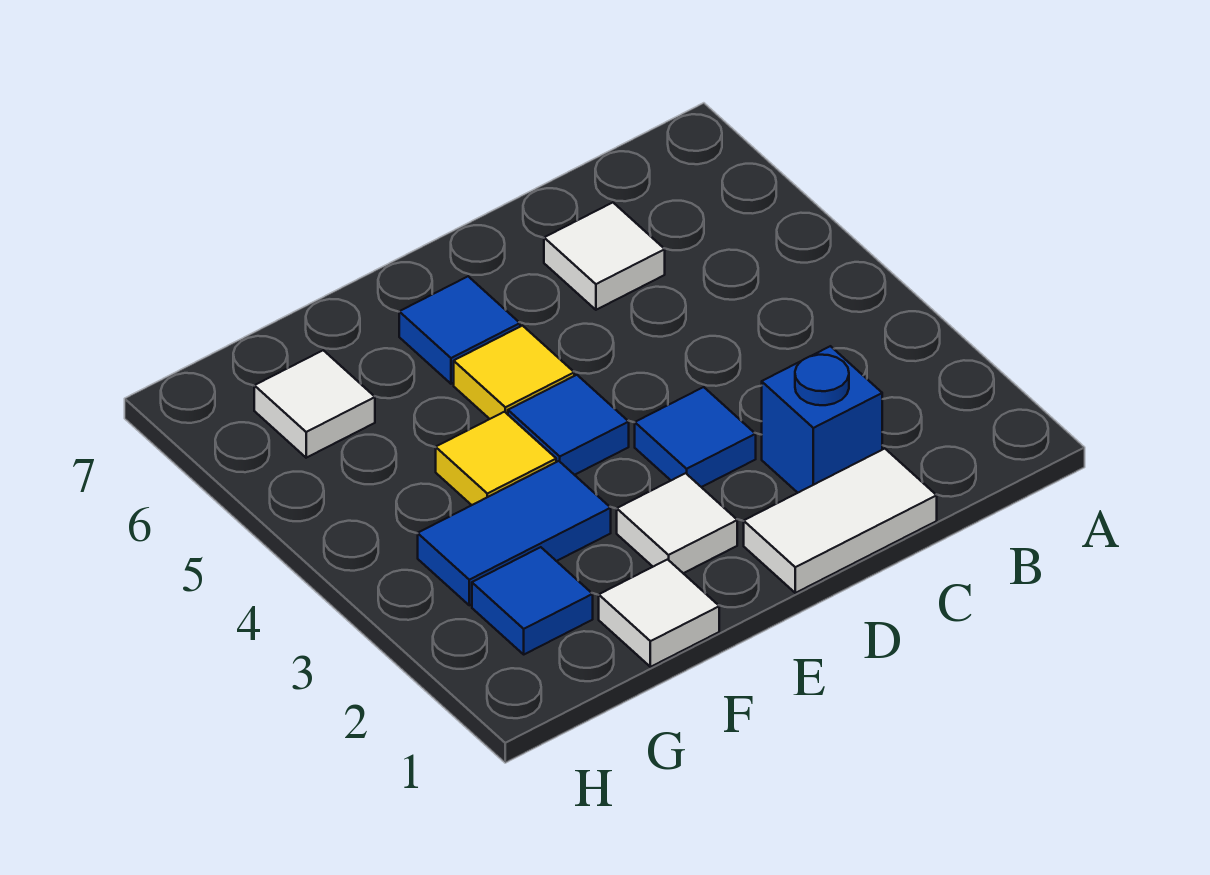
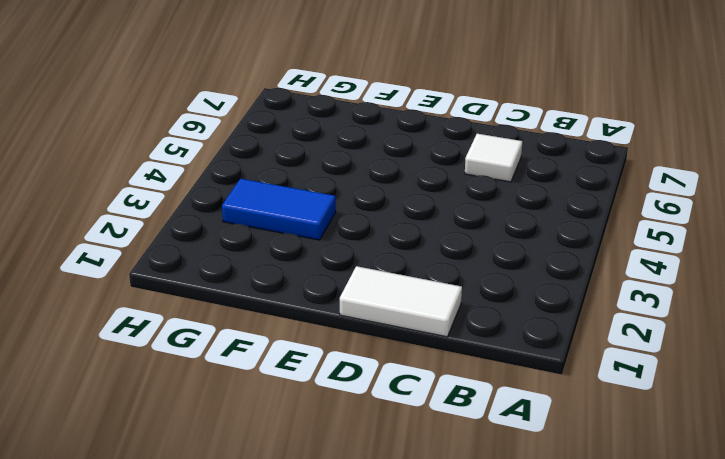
none -> blue 1x1 brick [762,346,882,493]
none -> blue 1x1 tile [635,387,756,487]
none -> white 1x1 tile [617,473,737,573]

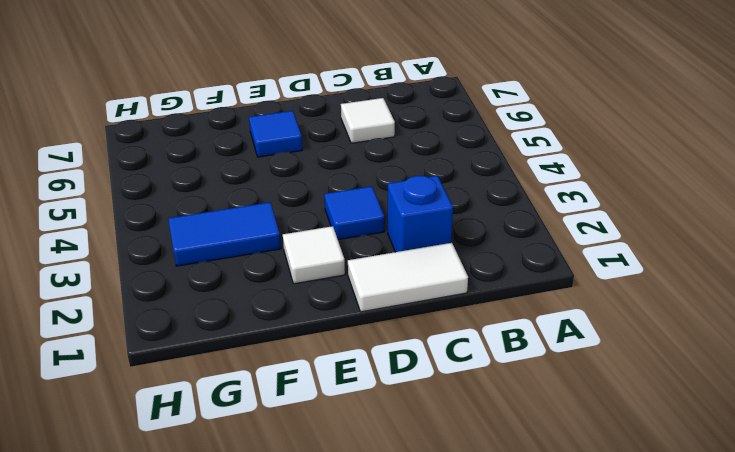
none -> blue 1x1 tile [508,375,629,475]
none -> yellow 1x1 tile [454,326,574,419]
none -> white 1x1 tile [599,559,719,667]

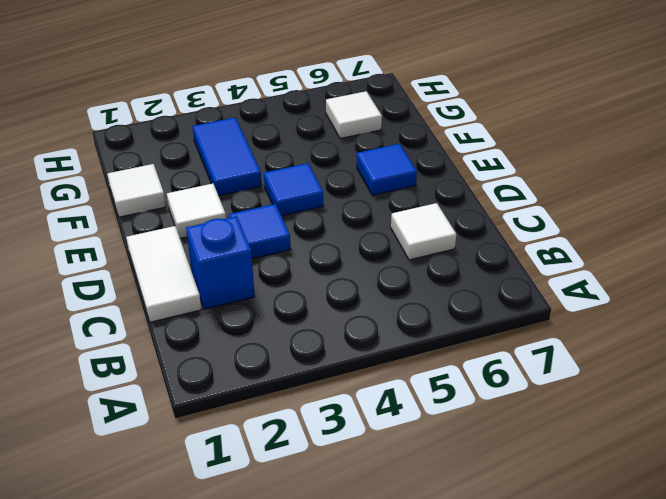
none -> yellow 1x1 tile [454,326,574,419]
none -> yellow 1x1 tile [436,412,556,505]
none -> blue 1x1 tile [472,547,593,654]

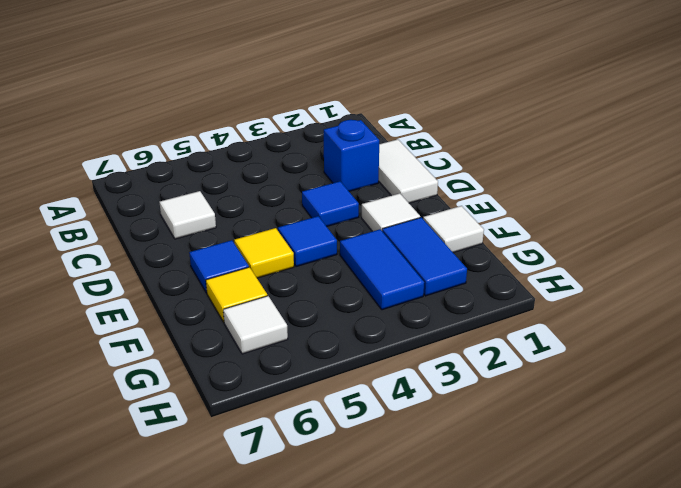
blue 1x2 tile [382,217,467,296] -> blue 1x1 tile [472,547,593,654]
yellow 1x1 tile [206,267,267,322] -> yellow 1x1 tile moved to [436,412,556,505]

